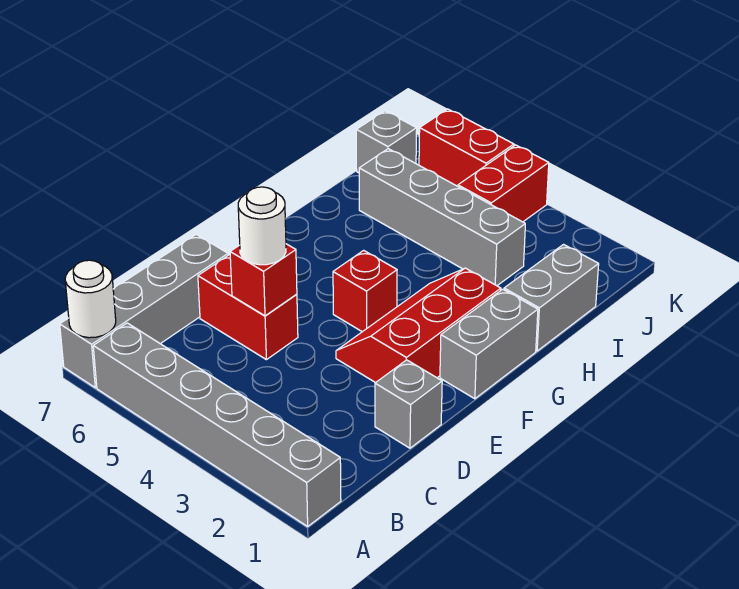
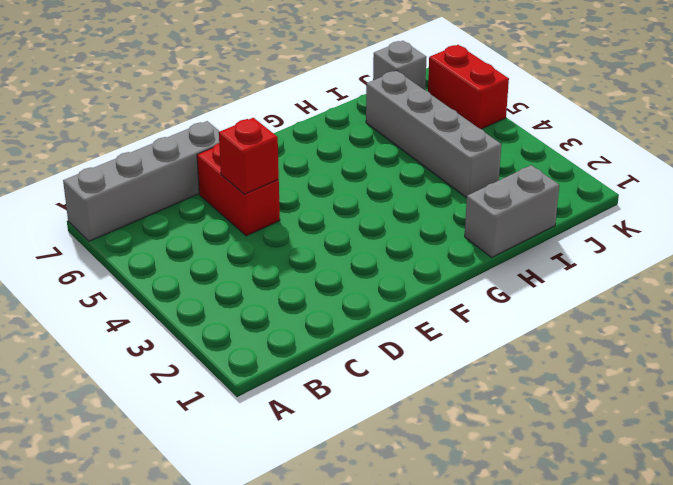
none -> grey 1x6 brick [93,323,341,526]
none -> grey 1x1 brick [375,360,442,448]
none -> red 2x3 slope [336,268,501,383]

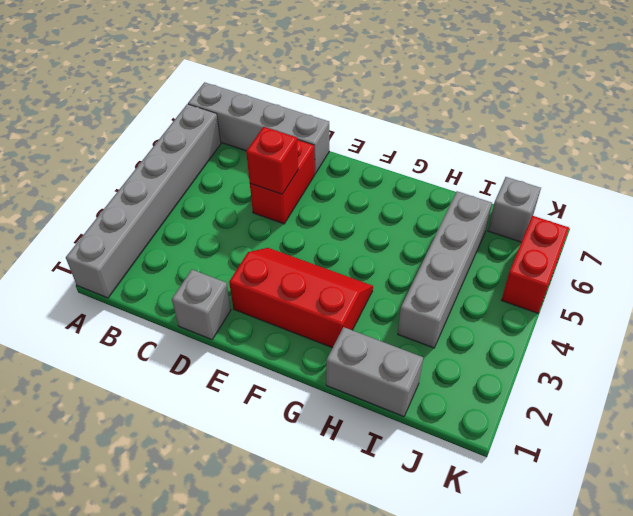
none -> grey 1x2 brick [440,289,538,399]
none -> red 1x1 brick [333,250,397,332]
none -> red 1x2 brick [458,145,549,222]

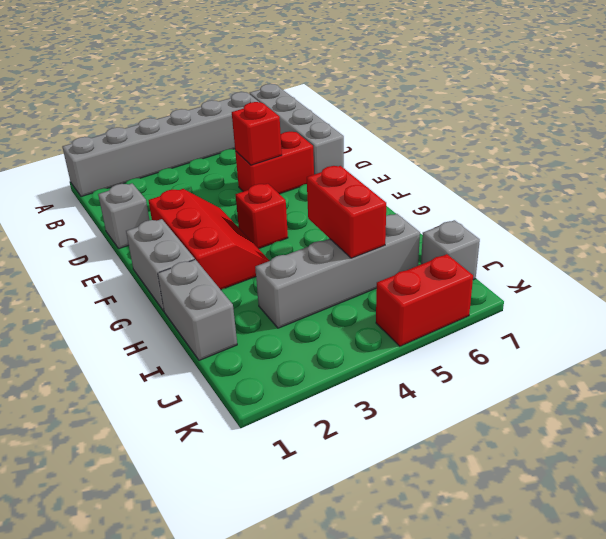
red 1x2 brick [307,166,386,258] -> red 1x2 brick moved to [458,145,549,222]
none -> white 1x1 round brick [65,260,116,338]
none -> white 1x1 round brick [238,187,286,265]

